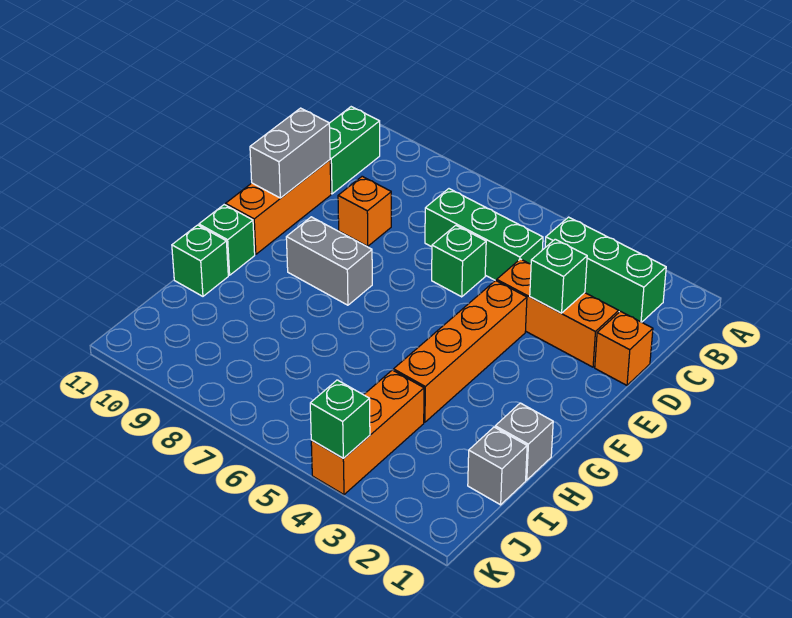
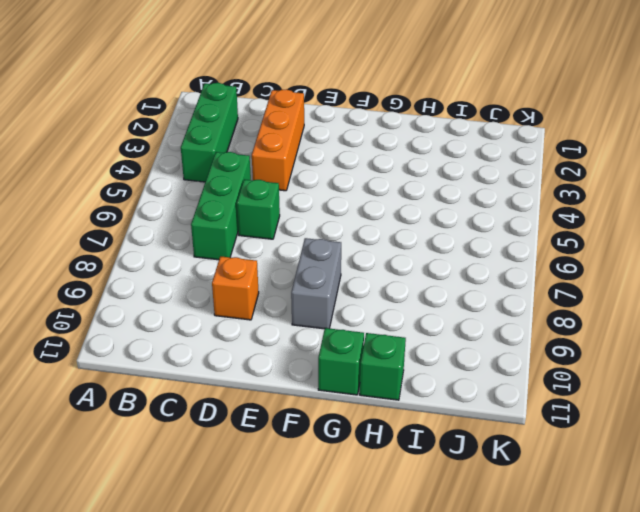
none -> green 1x2 brick [329,107,380,194]
none -> orange 1x1 brick [595,311,653,385]
none -> orange 1x3 brick [226,160,331,254]

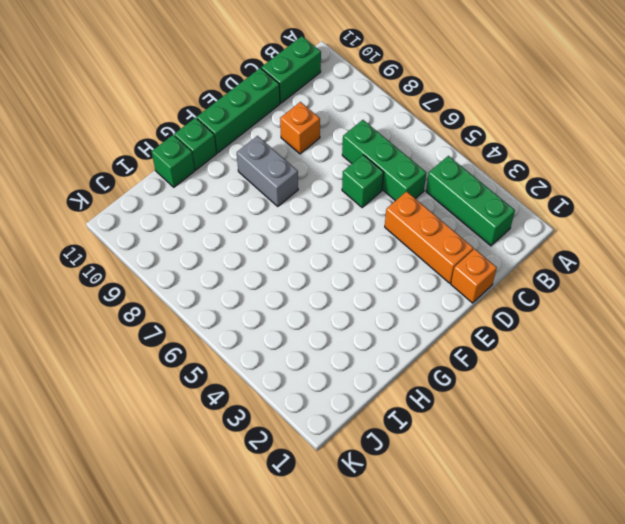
green 1x3 brick [197,68,280,153] -> orange 1x3 brick [226,160,331,254]
none -> orange 1x4 brick [393,280,527,422]
none -> grey 1x1 brick [495,403,553,480]
none -> grey 1x1 brick [468,427,527,505]

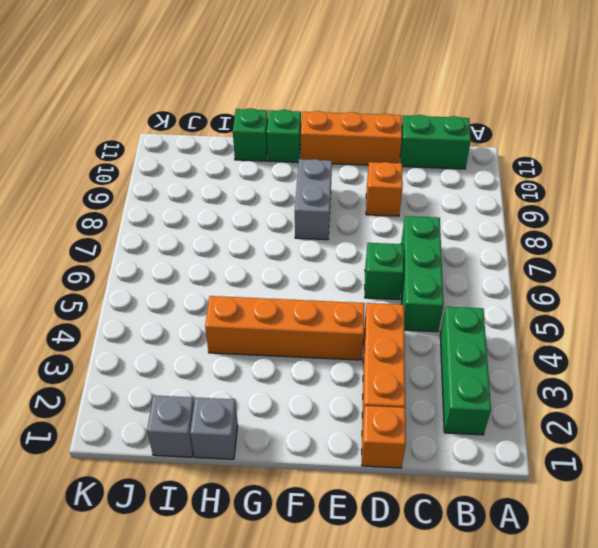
none -> orange 1x3 brick [311,370,424,495]
none -> green 1x1 brick [530,239,587,313]
none -> grey 1x2 brick [250,108,330,198]

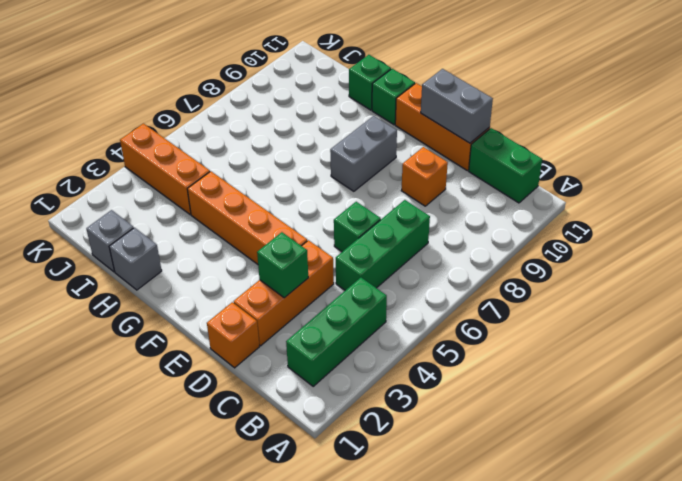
none -> green 1x1 brick [310,380,370,458]

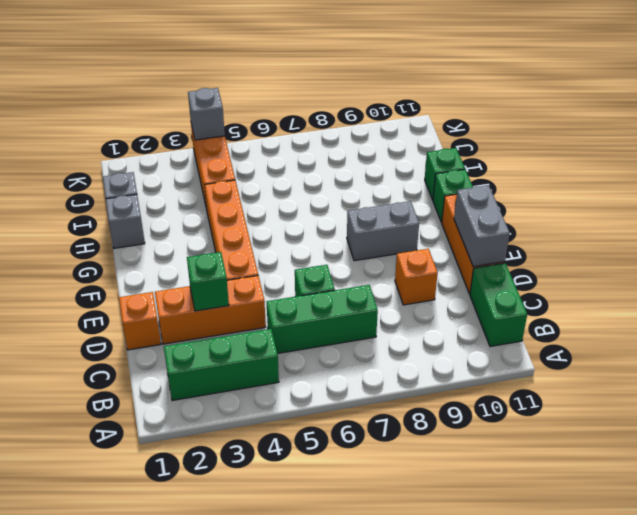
grey 1x1 brick [188,88,225,140] -> green 1x1 brick [310,380,370,458]

